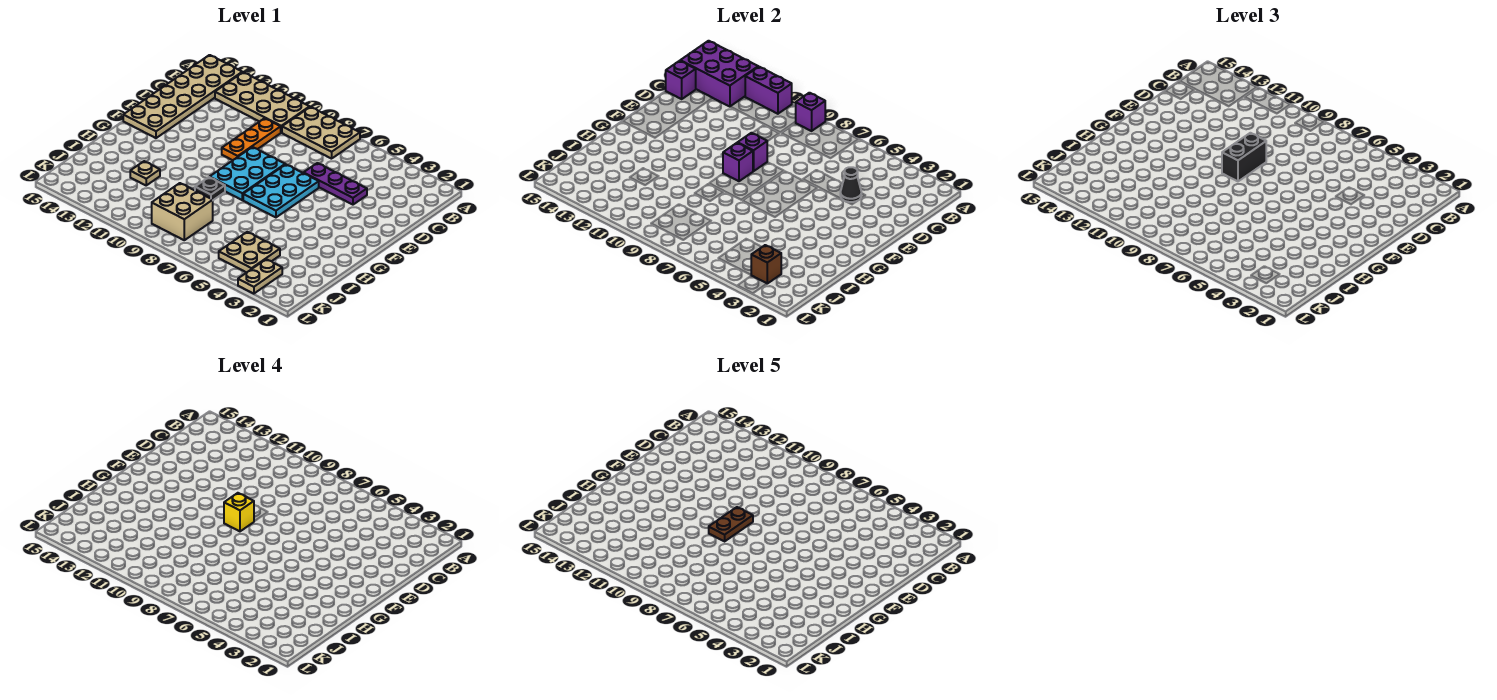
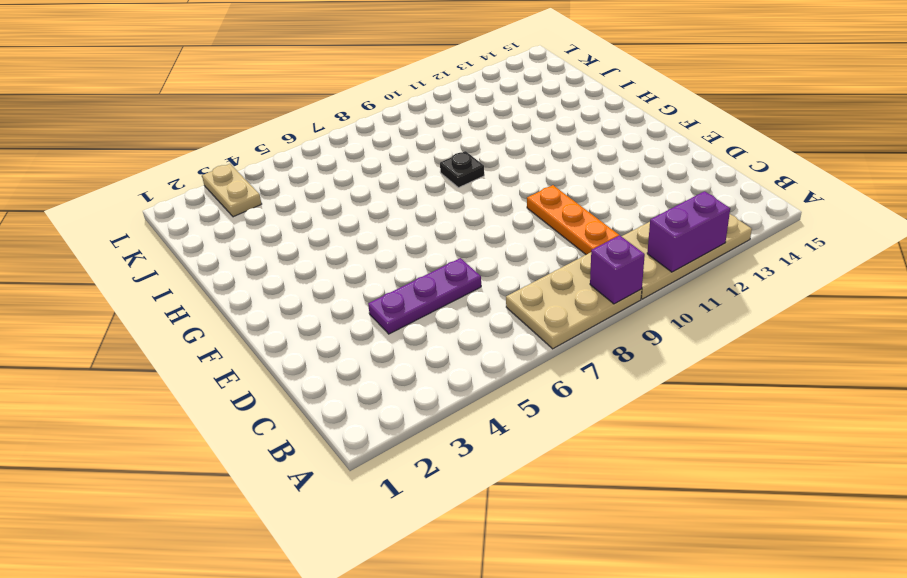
none -> tan 2x6 plate [123,55,242,138]
none -> cyan 2x3 plate [243,164,319,217]
none -> cyan 2x3 plate [210,147,285,200]

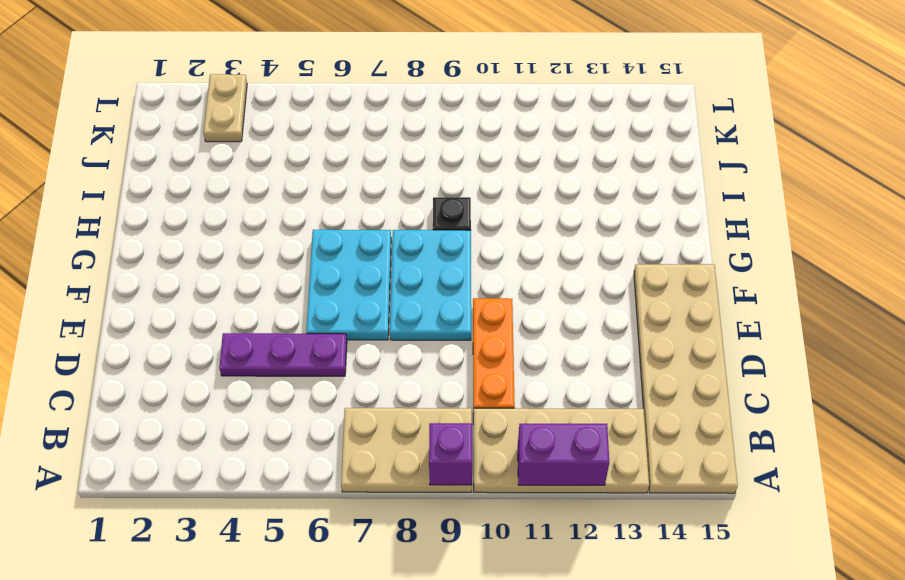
none -> tan 1x1 plate [130,161,160,185]
none -> tan 2x2 plate [219,232,280,273]
none -> tan 2x2 brick [152,183,213,240]

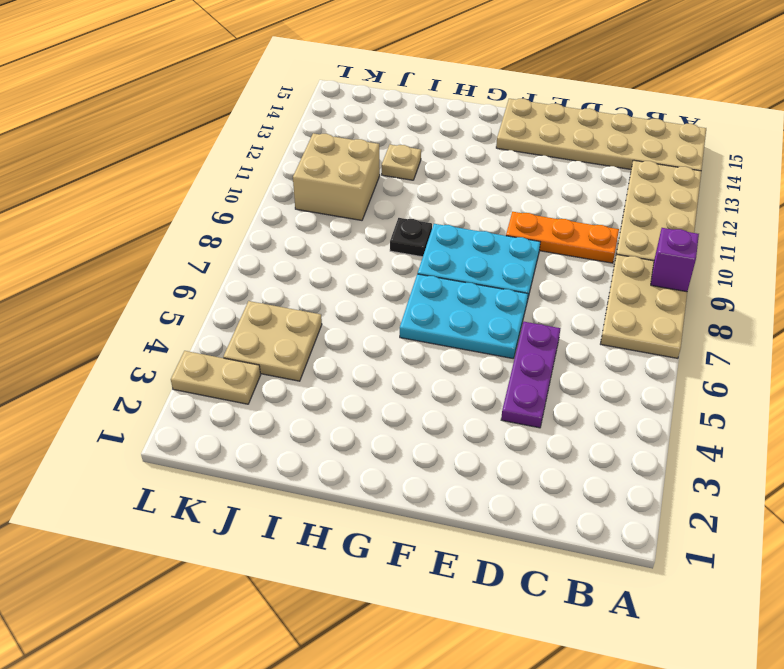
tan 2x2 brick [293,133,380,220] -> tan 2x2 brick moved to [152,183,213,240]
none -> purple 1x2 brick [745,67,792,114]
none -> purple 2x3 brick [680,41,758,107]
none -> purple 1x1 brick [666,61,696,99]

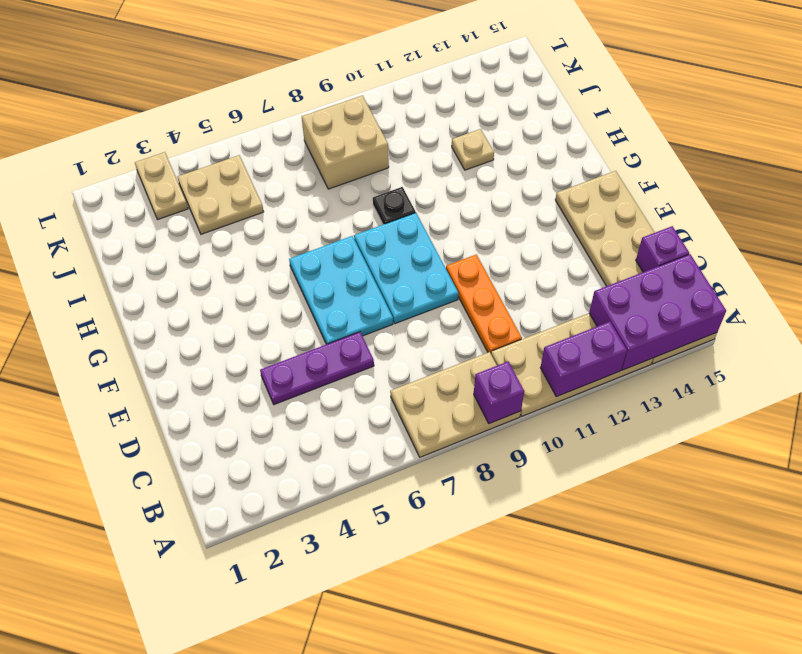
none -> black 1x1 cone [840,167,861,202]
none -> purple 1x1 brick [738,133,767,171]
none -> purple 1x1 brick [723,143,753,181]

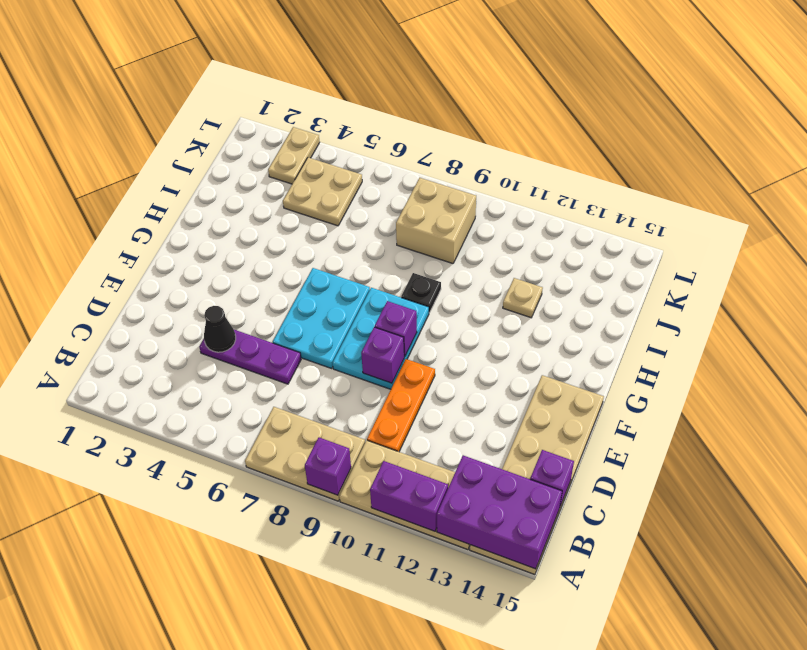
none -> brown 1x1 brick [751,245,781,284]
none -> black 1x2 brick [1222,133,1266,181]
none -> yellow 1x1 brick [224,493,254,531]

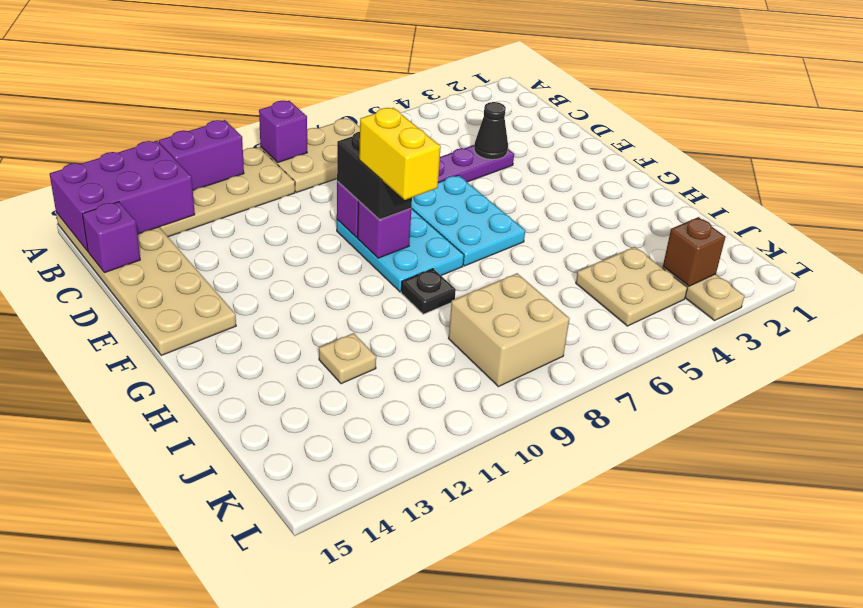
yellow 1x2 brick [359,108,441,200] -> yellow 1x1 brick [224,493,254,531]
none -> orange 1x3 plate [222,118,281,160]
none -> brown 1x2 plate [709,507,753,541]

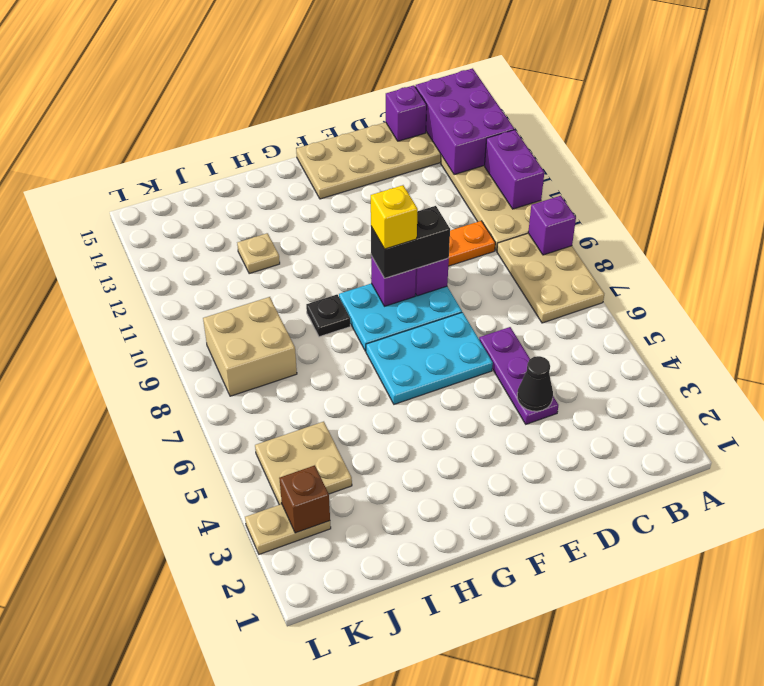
none -> brown 1x2 plate [709,507,753,541]

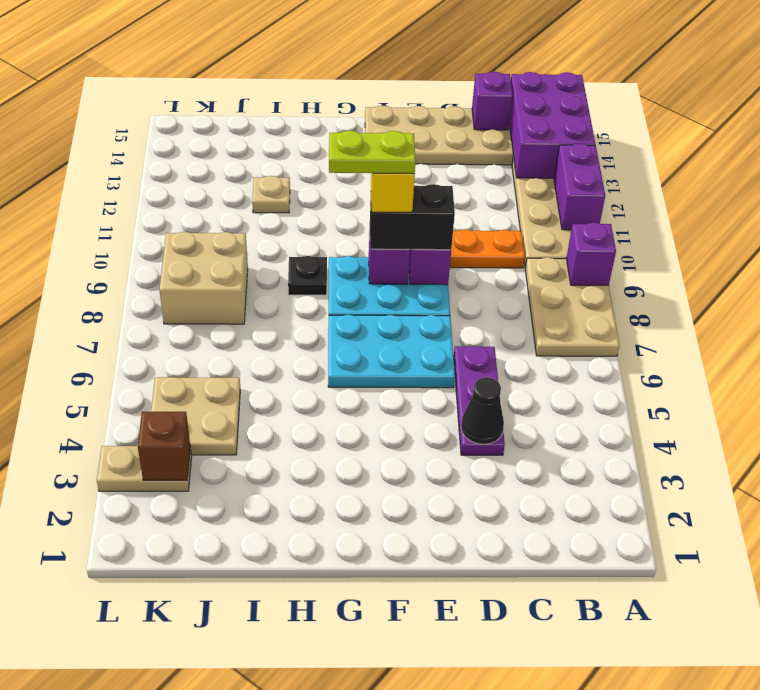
lime 1x2 plate [329,131,416,174] -> brown 1x2 plate [709,507,753,541]

